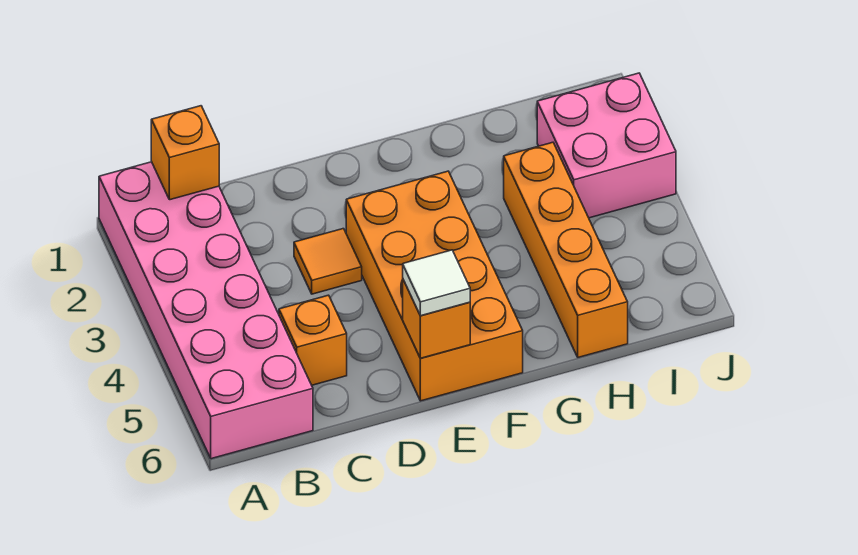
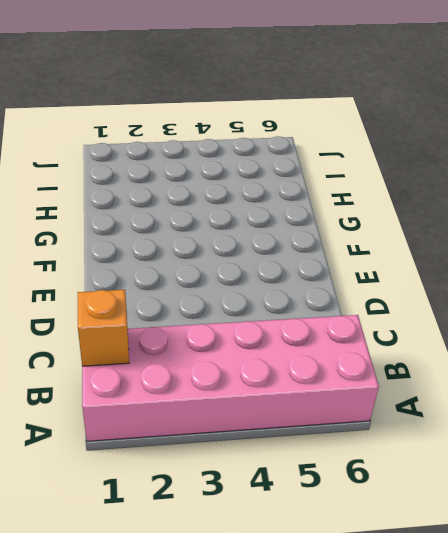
none -> orange 1x1 brick [279,295,347,385]
none -> orange 1x1 tile [294,229,362,294]

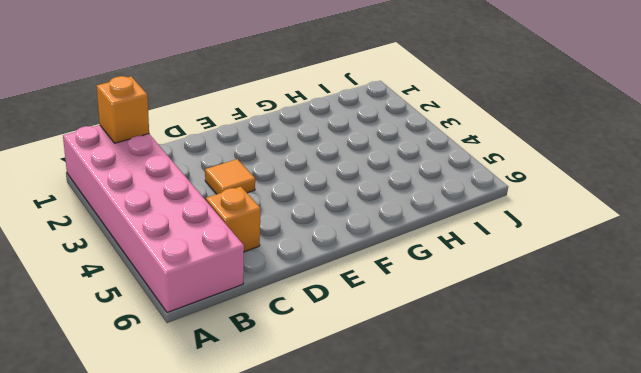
none -> orange 2x4 brick [346,171,523,401]
none -> orange 1x4 brick [504,142,628,357]

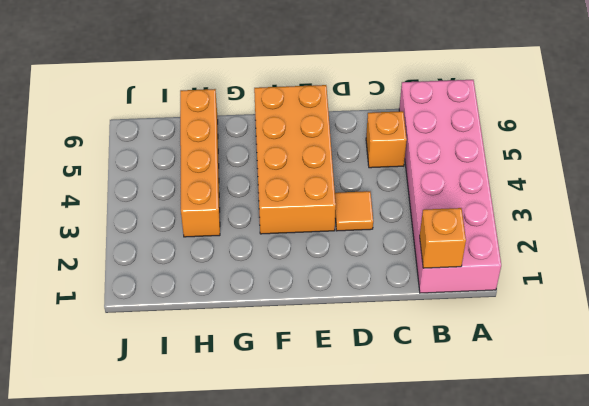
none -> pink 2x2 brick [537,73,676,218]
none -> orange 1x1 brick [403,280,470,358]

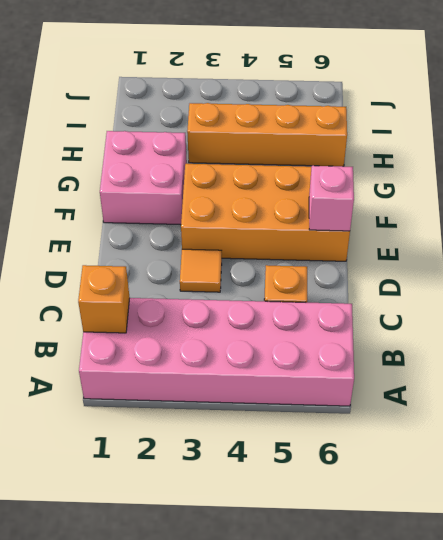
pink 1x1 brick [309,166,354,231] -> orange 1x1 brick [403,280,470,358]
pink 2x2 brick [100,131,187,225] -> pink 2x2 brick moved to [537,73,676,218]
none -> white 1x1 tile [403,250,470,316]

